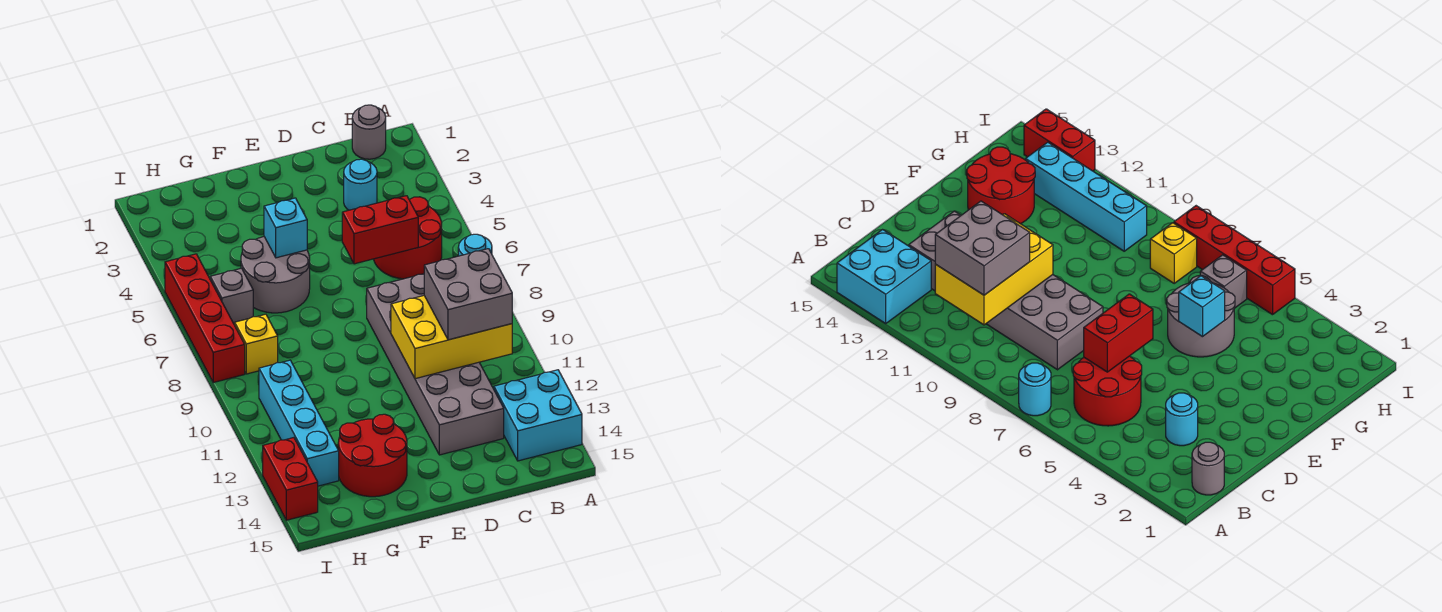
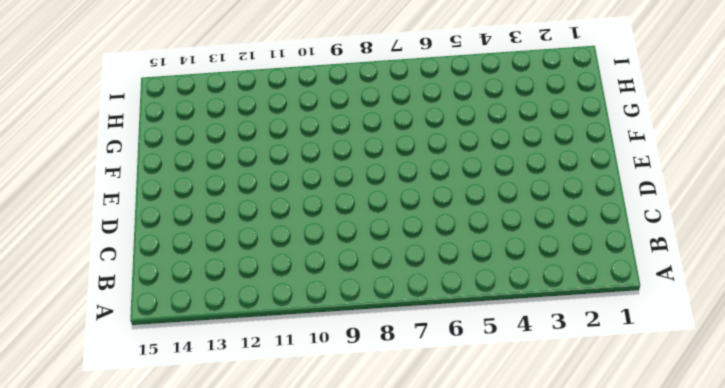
none -> cyan 1x1 round brick [458,234,492,256]
none -> cyan 2x2 brick [494,370,582,461]
none -> grey 1x1 round brick [352,105,386,159]

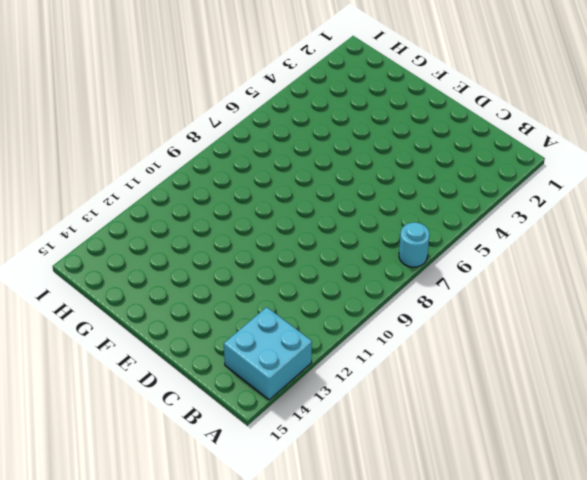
none -> grey 1x1 round brick [352,105,386,159]
none -> red 2x2 round brick [374,197,442,279]
none -> cyan 1x1 round brick [344,159,377,210]

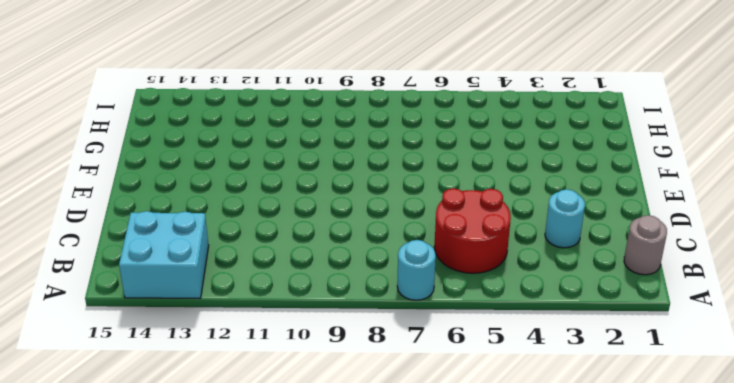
none -> grey 2x6 brick [367,274,504,455]
none -> grey 2x2 round brick [241,237,310,313]
none -> red 2x2 round brick [338,414,407,497]

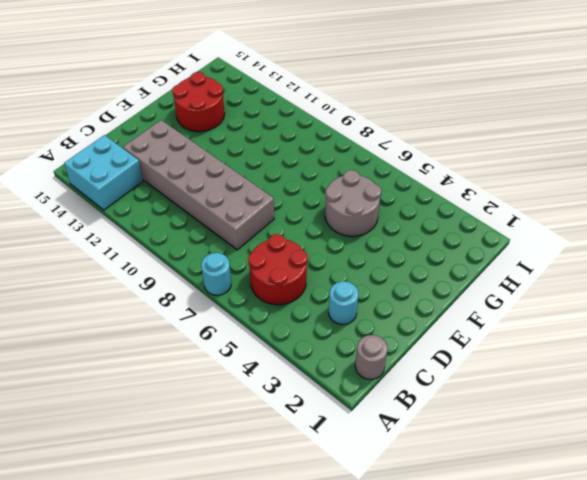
none -> grey 1x1 brick [210,268,253,325]
none -> yellow 1x1 brick [235,314,278,374]
none -> cyan 1x4 brick [259,360,339,486]

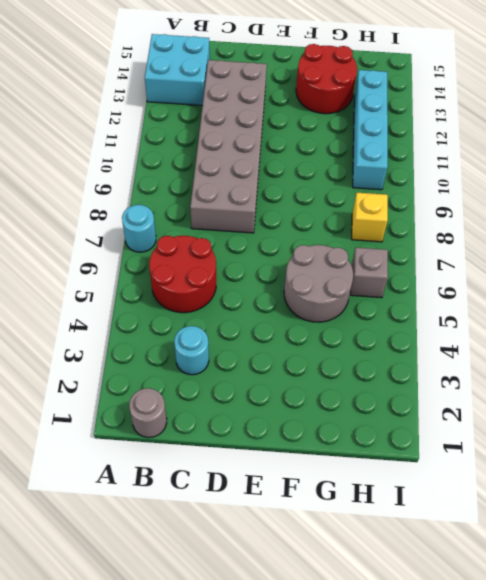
none -> red 1x4 brick [165,254,245,382]
none -> red 1x2 brick [263,438,318,520]
none -> yellow 2x3 brick [391,296,512,379]

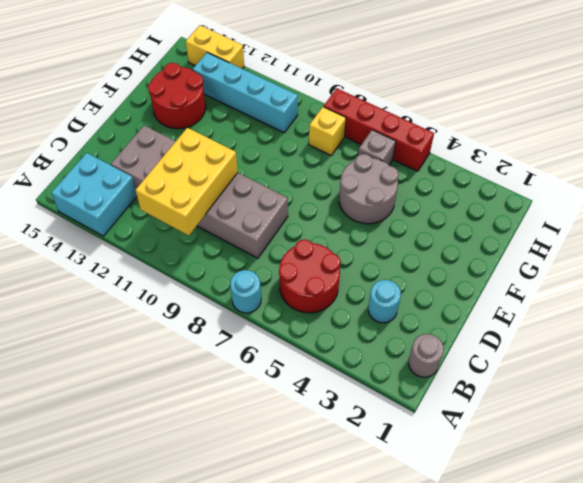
yellow 1x2 brick [186,26,244,69] -> red 1x2 brick [263,438,318,520]
none -> red 1x2 brick [342,196,418,264]
none -> cyan 1x1 brick [264,198,307,258]
none -> grey 2x2 brick [424,249,512,340]

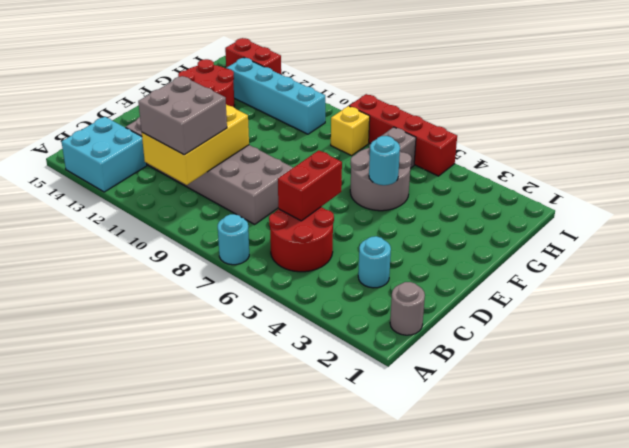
cyan 1x1 round brick [369,136,400,185] -> cyan 1x1 brick [264,198,307,258]

